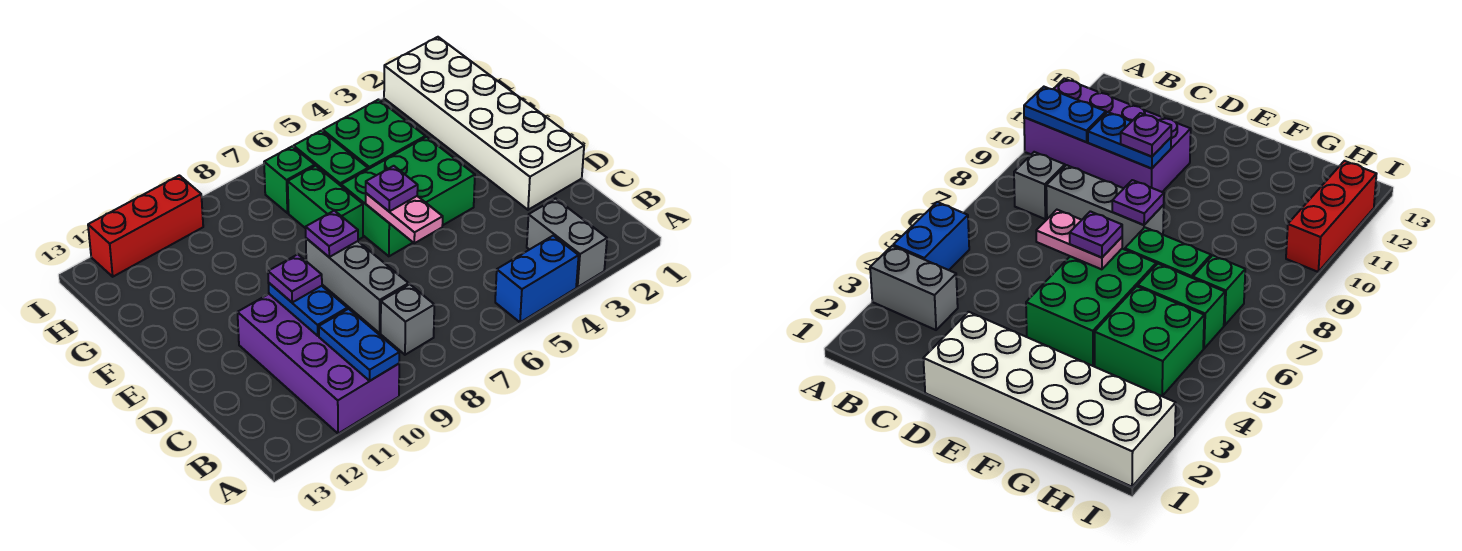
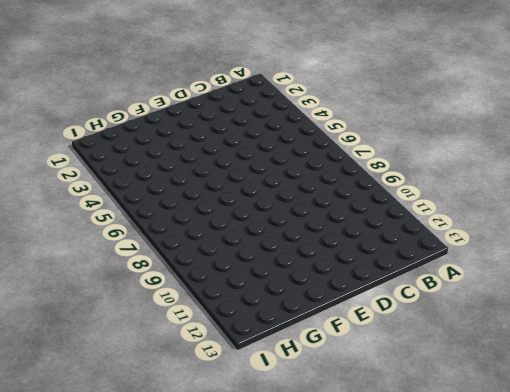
none -> grey 1x2 brick [527,199,607,287]
none -> blue 1x2 brick [495,236,579,322]
none -> purple 2x4 brick [237,294,399,434]

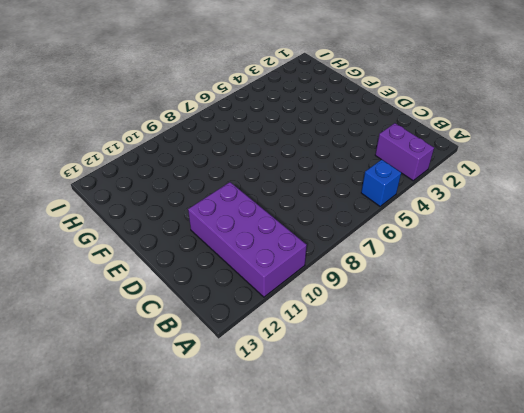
purple 1x2 brick [375,123,434,181] -> grey 1x2 brick [527,199,607,287]
blue 1x1 brick [361,160,401,206] -> blue 1x2 brick [495,236,579,322]
none -> grey 1x1 brick [381,284,434,355]
none -> grey 1x3 brick [306,238,409,333]
none -> white 2x6 brick [384,37,584,210]

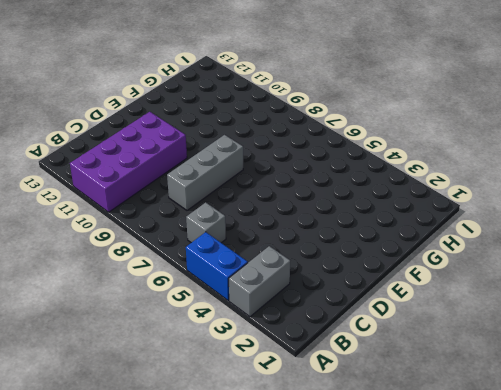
grey 1x1 brick [186,202,226,243] -> grey 1x1 brick moved to [381,284,434,355]
none -> white 2x6 brick [384,37,584,210]
none -> green 2x3 brick [341,137,475,256]
none -> green 1x2 brick [288,166,363,240]

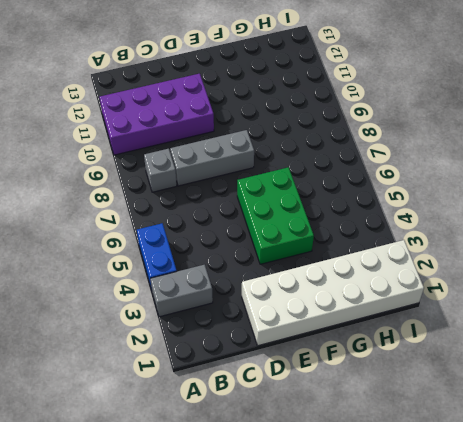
none -> green 1x2 brick [288,166,363,240]
none -> green 2x2 brick [323,100,425,169]
none -> green 1x2 brick [294,131,368,186]

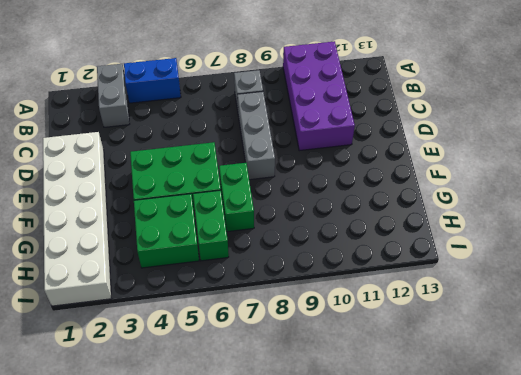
none -> green 1x1 brick [264,147,315,213]
none -> red 1x3 brick [88,175,203,277]
none -> blue 1x2 plate [319,309,400,381]

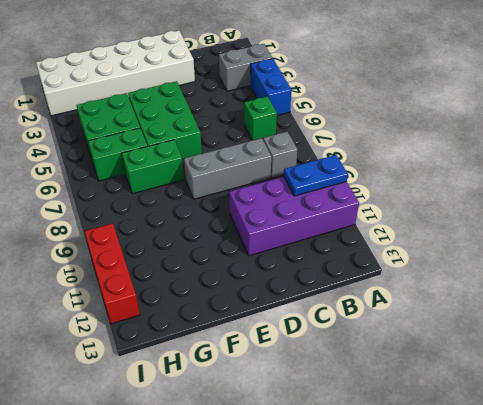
green 1x1 brick [244,96,277,140] -> green 1x1 brick moved to [264,147,315,213]
none -> blue 1x2 plate [269,283,347,336]
none -> pink 1x2 plate [366,193,443,243]
none -> purple 1x1 plate [306,211,358,257]

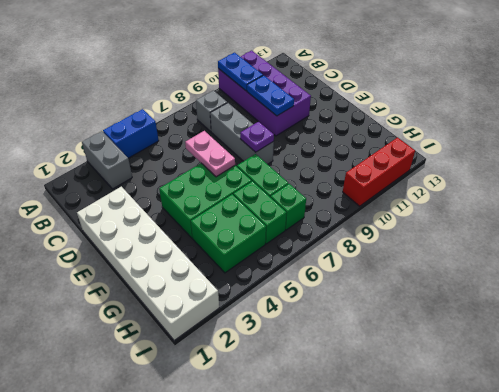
none -> purple 1x1 plate [268,254,322,302]
none -> purple 1x1 plate [366,166,418,211]

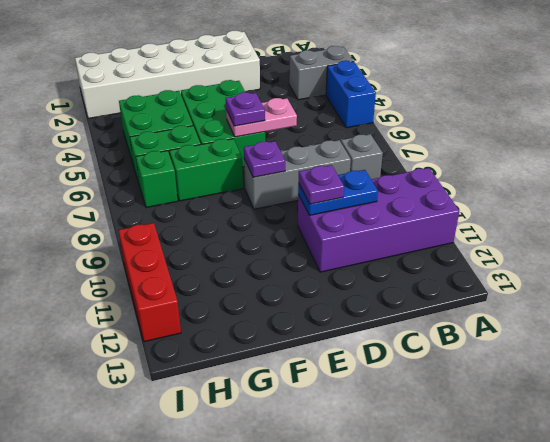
none -> blue 1x2 plate [319,309,400,381]

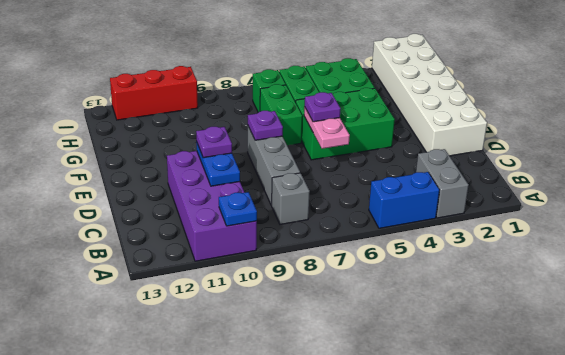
blue 1x1 plate [219,192,257,226] -> blue 1x2 plate [319,309,400,381]

